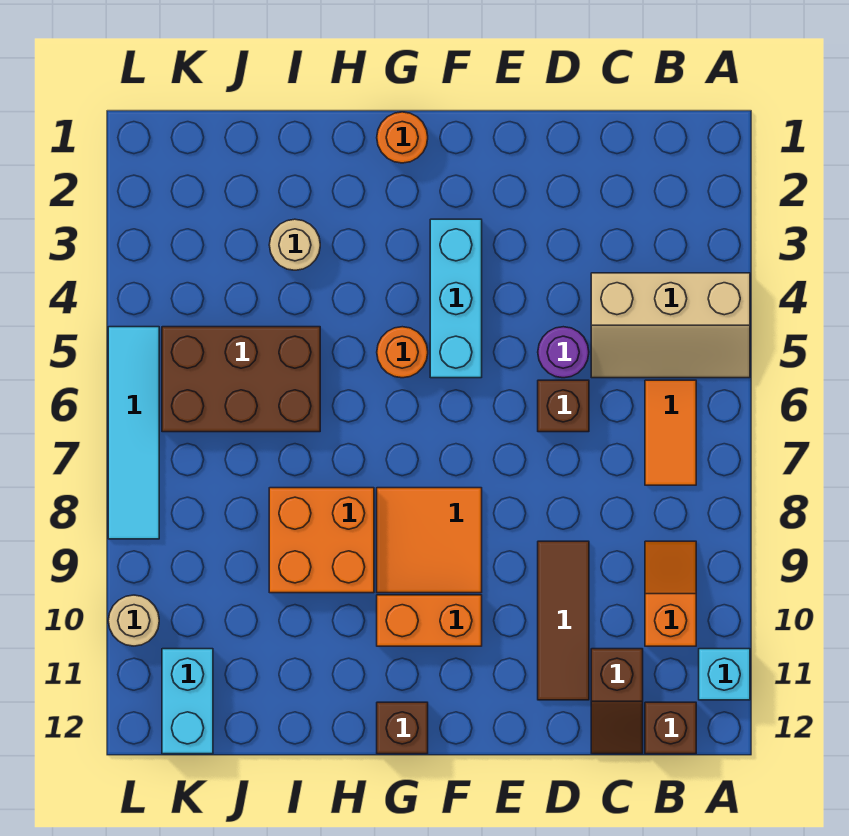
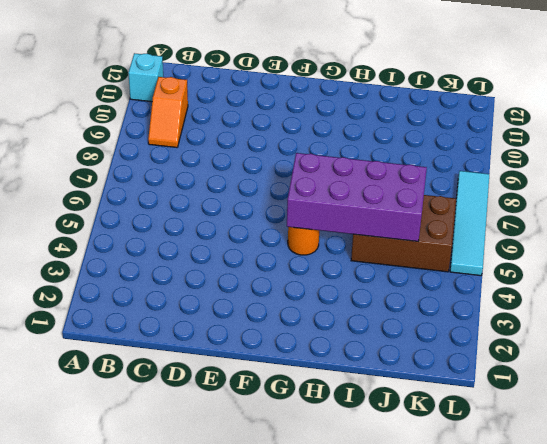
purple 2x4 brick [287,153,427,242] -> none
none -> tan 2x3 slope [591,273,750,378]
none -> orange 1x2 tile [645,380,696,485]
none -> brown 1x1 brick [645,702,696,754]

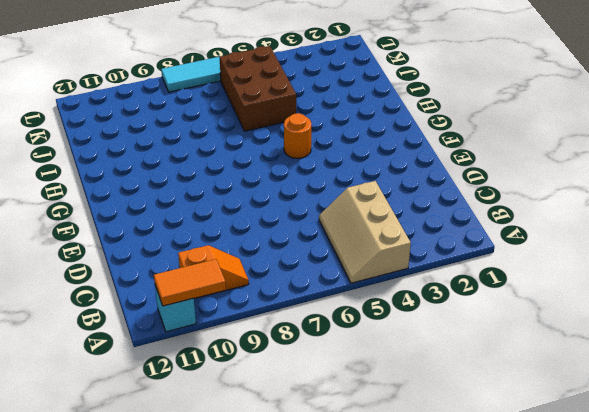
orange 1x2 tile [154,259,226,306] -> orange 1x2 tile moved to [645,380,696,485]
none -> brown 1x1 brick [645,702,696,754]
none -> brown 1x2 slope [591,649,643,754]
none -> purple 1x1 round brick [538,327,589,378]

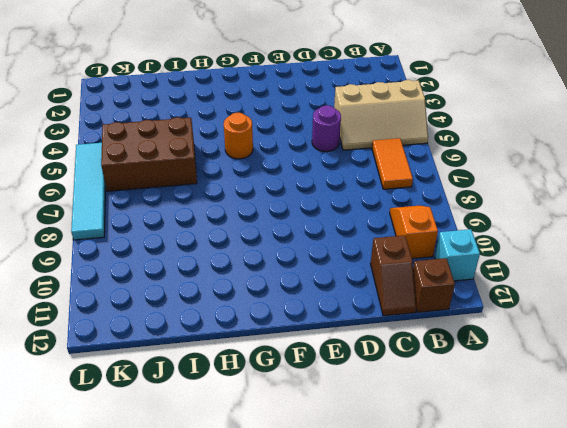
none -> brown 1x1 brick [538,380,589,432]
none -> brown 1x3 tile [538,541,589,700]
none -> cyan 1x3 brick [430,219,482,378]

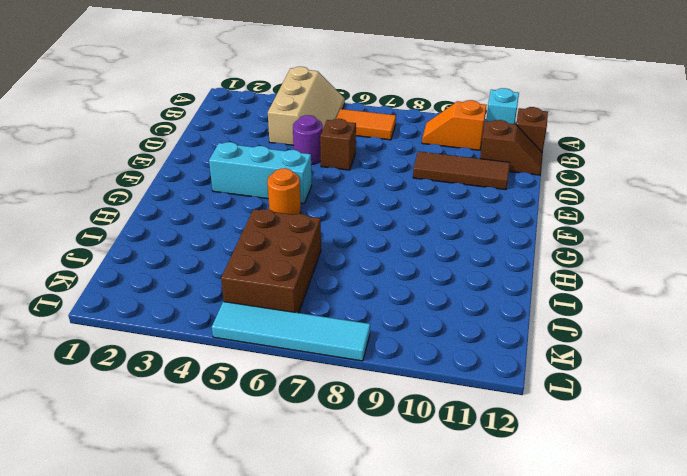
none -> orange 2x2 tile [377,488,482,593]
none -> orange 1x2 brick [377,595,482,646]
none -> orange 1x1 round brick [377,112,428,163]

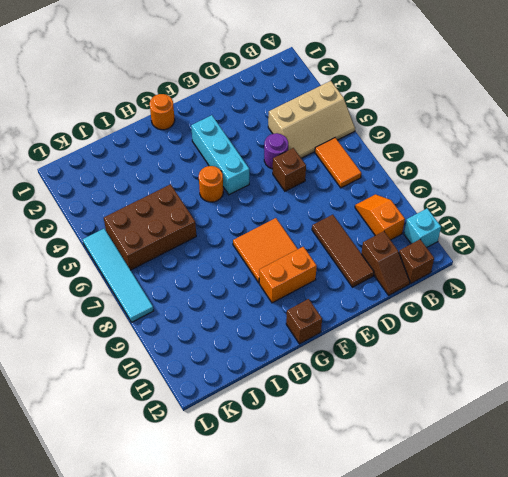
none -> orange 2x2 brick [269,488,374,593]
none -> tan 1x1 round brick [269,219,320,270]
none -> cyan 1x2 brick [162,649,213,754]

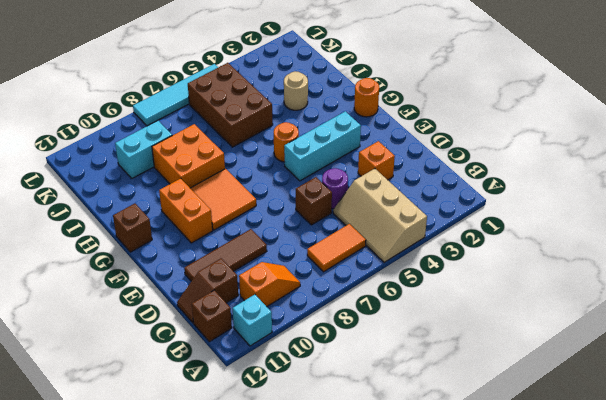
orange 1x1 brick [358,141,395,180] -> none
cyan 1x2 brick [115,121,172,178] -> cyan 1x2 brick moved to [162,649,213,754]
none -> tan 1x1 round brick [108,595,159,646]

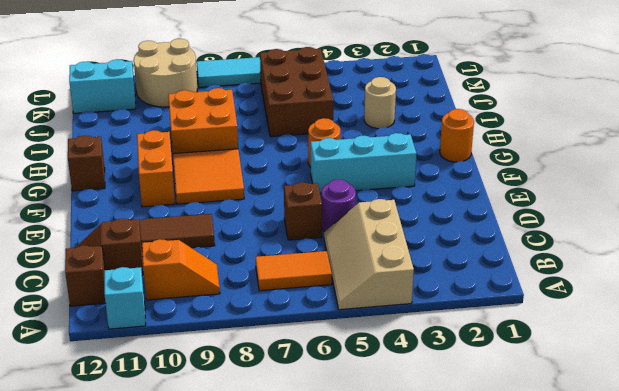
tan 2x2 round brick [134,39,197,107] -> tan 1x1 round brick [108,595,159,646]

